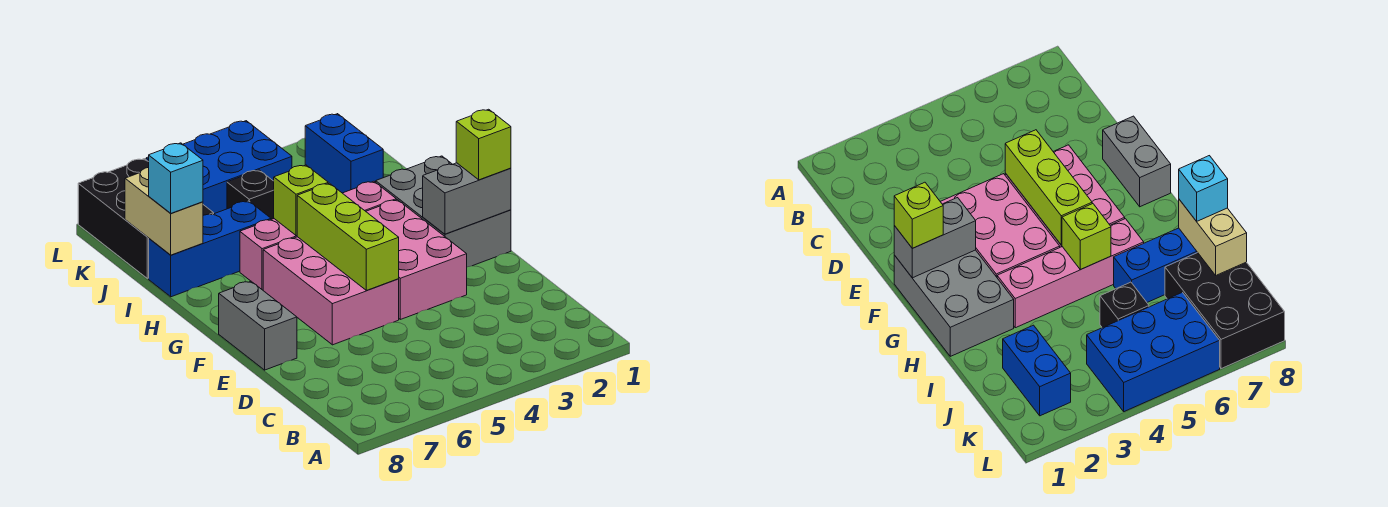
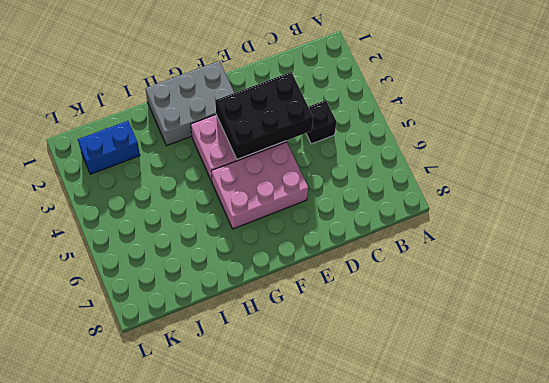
black 1x1 brick [306,100,336,144] -> black 1x1 brick moved to [227,170,274,219]
black 2x3 brick [216,72,313,159] -> black 2x3 brick moved to [78,159,214,278]
none -> grey 1x2 brick [219,281,297,370]
none -> pink 1x4 brick [240,181,396,290]
none -> blue 1x3 brick [149,201,271,297]

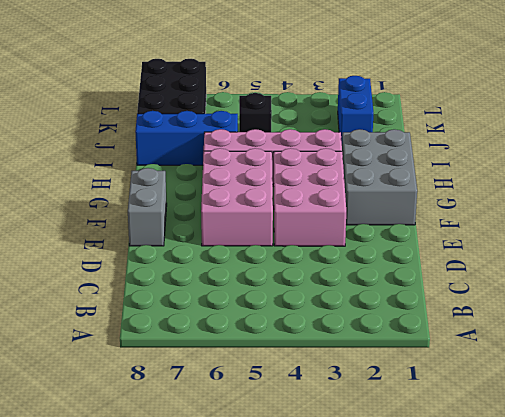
none -> blue 2x3 brick [146,121,292,214]
none -> lime 1x3 brick [297,183,399,290]
none -> grey 1x2 brick [423,163,511,234]

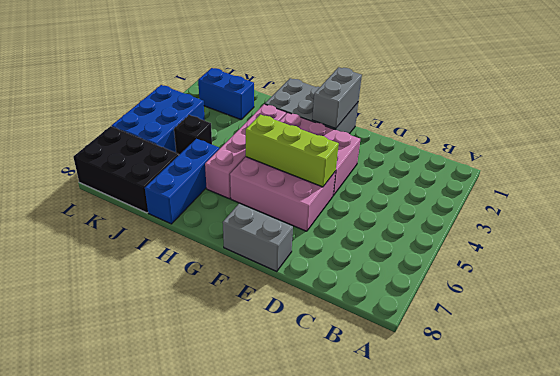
none -> lime 1x1 brick [274,165,328,236]
none -> tan 1x2 brick [125,167,203,255]
none -> lime 1x1 brick [456,109,511,180]

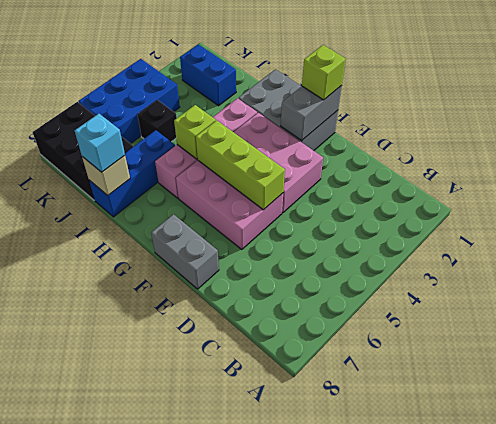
tan 1x1 brick [82,156,130,195] -> tan 1x2 brick [125,167,203,255]

